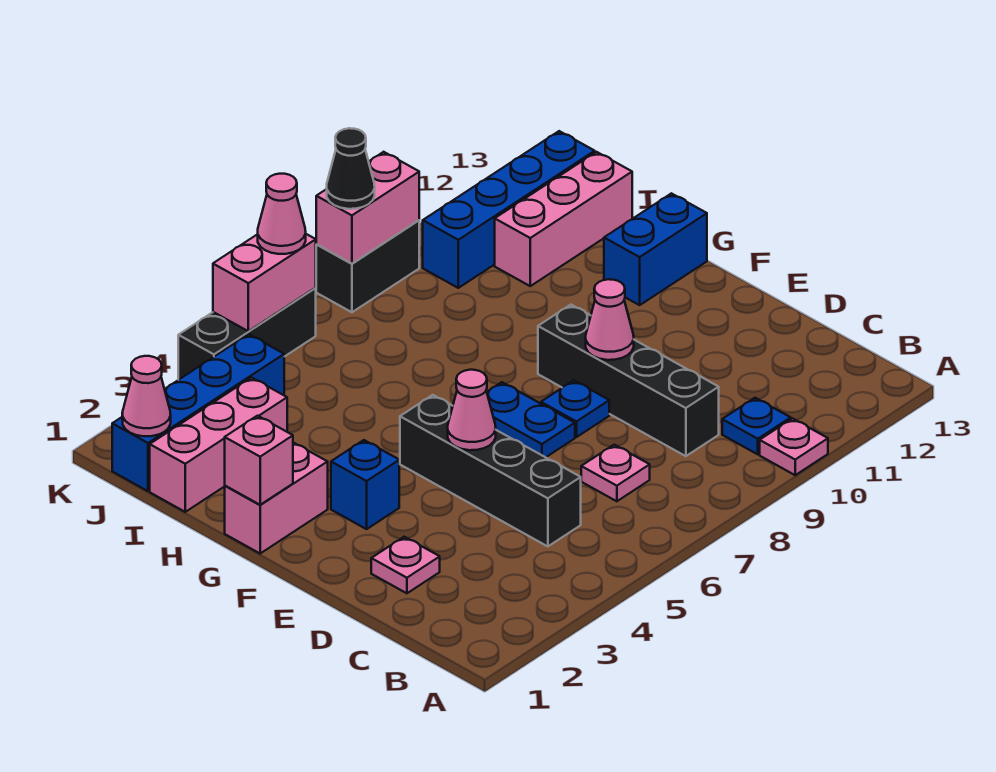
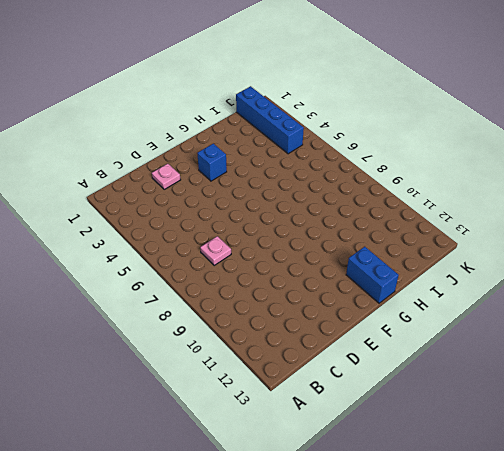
none -> pink 1x1 plate [760,419,828,475]
none -> blue 1x1 plate [722,398,791,454]
none -> black 1x4 brick [400,395,581,546]

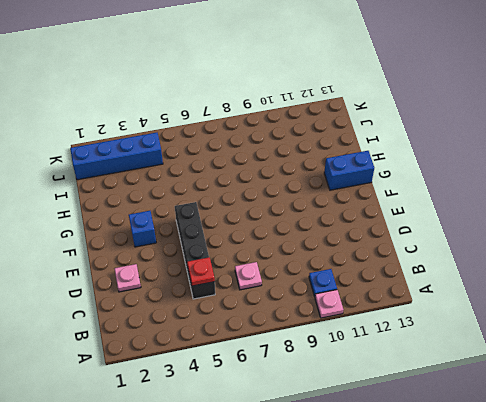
red 1x1 plate [187,257,215,286] -> none
none -> black 1x4 brick [538,305,719,456]
none -> blue 1x2 plate [487,382,575,457]
none -> blue 1x1 plate [541,380,609,437]

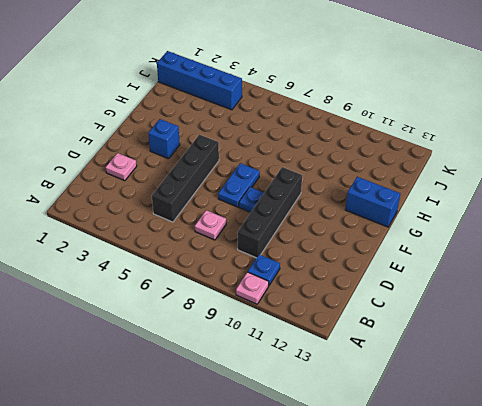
none -> pink 1x2 brick [225,443,328,553]
none -> pink 1x3 brick [150,378,287,512]
none -> pink 1x3 brick [495,152,632,286]

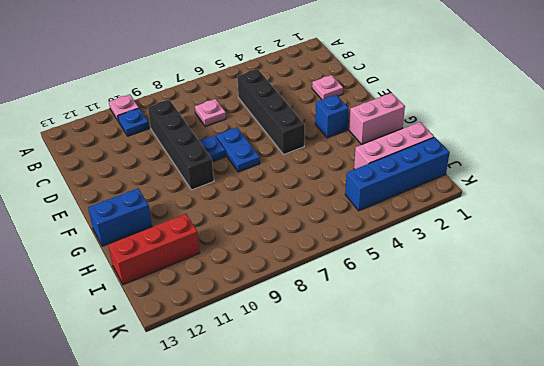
red 1x3 brick [108,214,200,285] -> pink 1x3 brick [495,152,632,286]
none -> blue 1x4 brick [423,131,595,288]
none -> black 1x3 brick [178,288,316,380]
none -> black 1x2 brick [316,220,419,312]

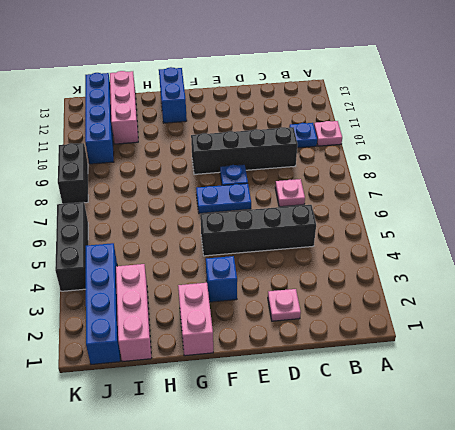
none -> pink 1x1 cone [448,370,496,450]
none -> pink 1x1 cone [586,279,634,360]
none -> pink 1x1 brick [225,416,293,505]

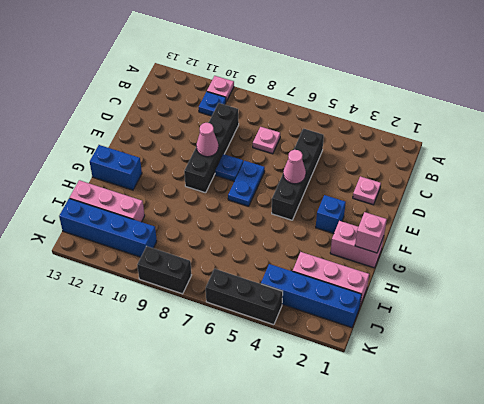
none -> pink 1x1 cone [122,356,171,436]
none -> pink 1x2 brick [213,234,316,331]
none -> pink 1x2 brick [316,152,419,264]

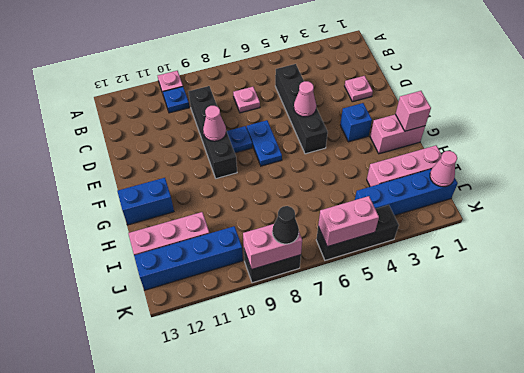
none -> pink 1x1 cone [258,174,306,254]

